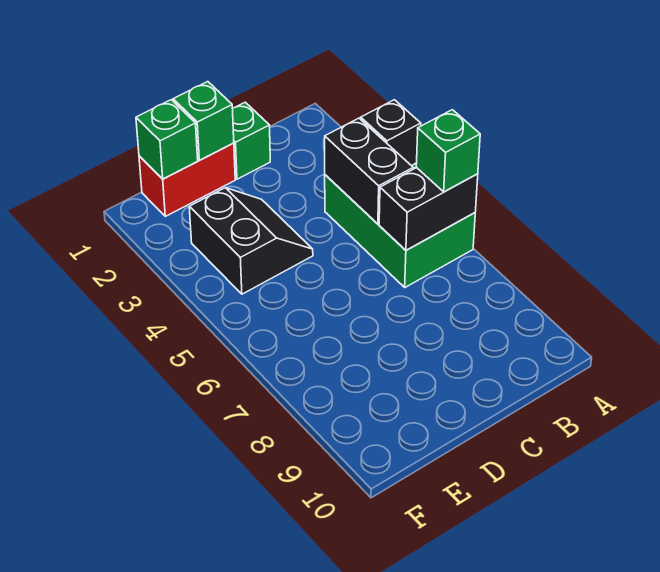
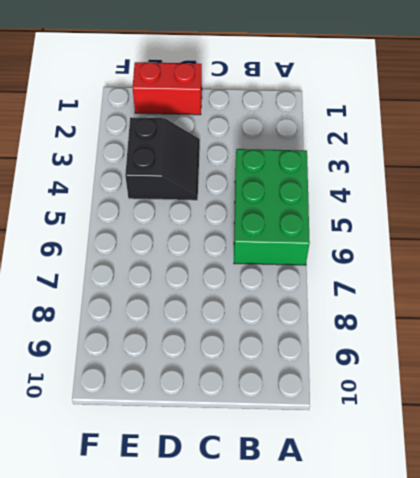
none -> green 1x1 brick [233,102,270,179]
none -> black 1x1 brick [361,100,421,166]

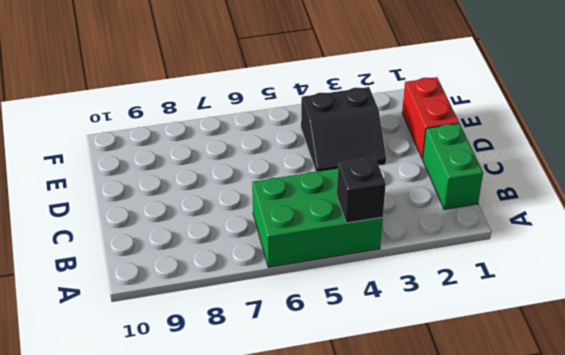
green 1x2 brick [423,123,483,210] -> green 1x1 brick [233,102,270,179]
none -> black 1x2 brick [379,168,478,250]
none -> black 1x2 brick [325,118,413,224]

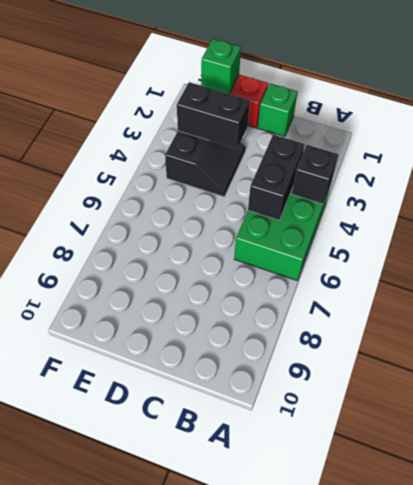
black 1x2 brick [177,82,250,149] -> black 1x2 brick moved to [379,168,478,250]
none -> green 1x1 brick [173,82,234,160]
none -> green 1x1 brick [416,110,480,192]

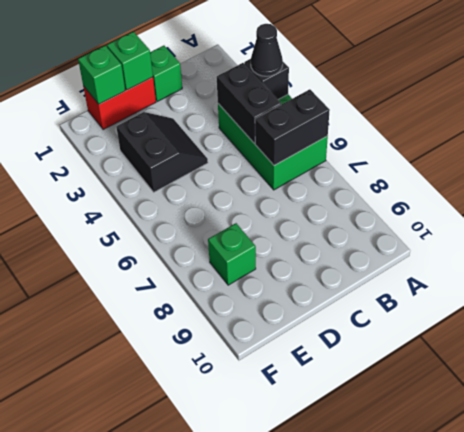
black 1x1 cone [251,24,283,76] -> none
green 1x1 brick [208,223,256,285] -> green 1x1 brick moved to [416,110,480,192]

